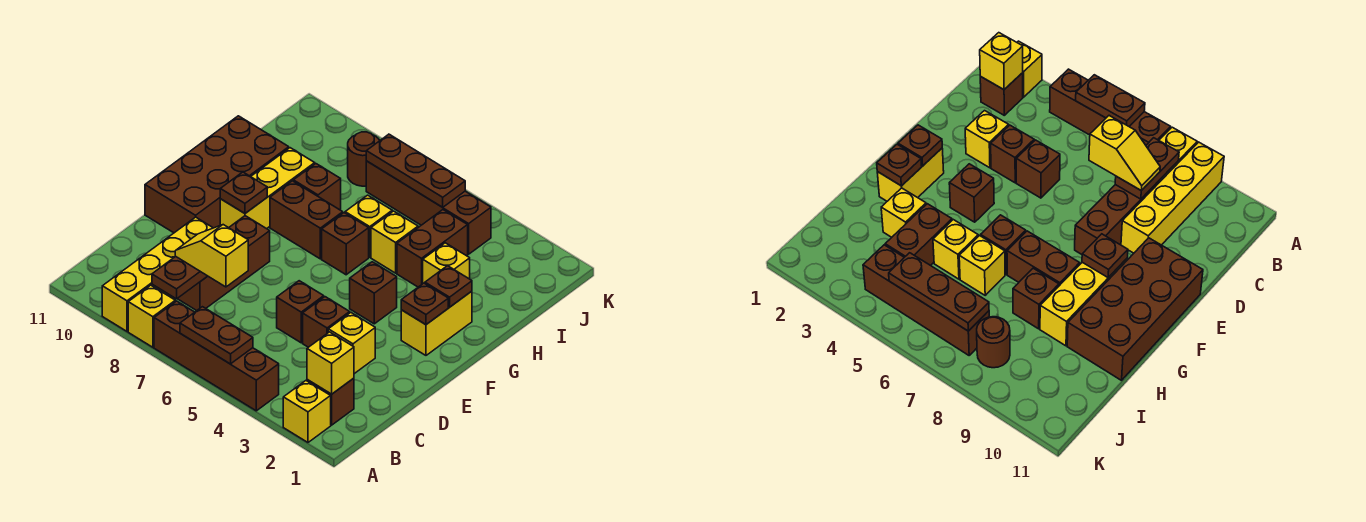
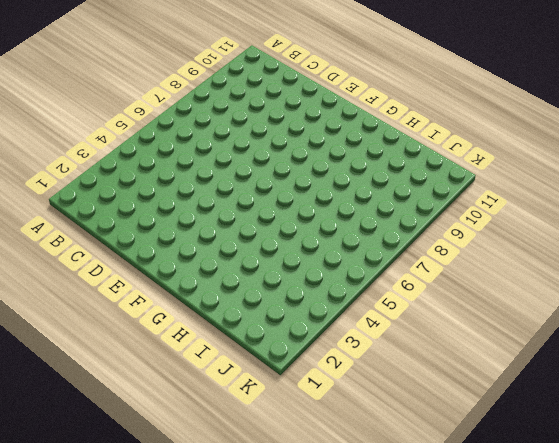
none -> yellow 1x1 brick [283,381,331,442]
none -> brown 1x4 brick [154,301,279,411]
none -> yellow 1x1 brick [128,285,175,347]
none -> yellow 1x4 brick [102,217,213,331]

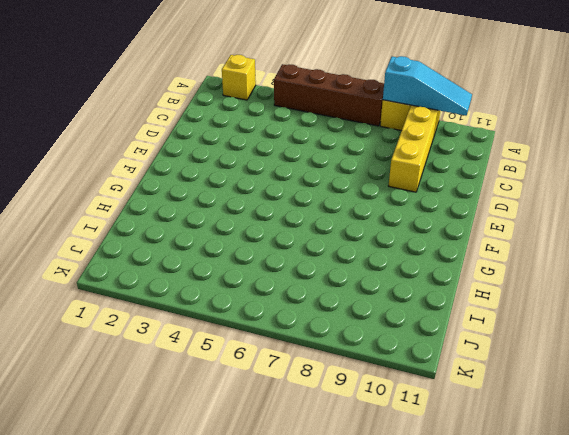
cyan 1x3 slope [383,56,472,116] -> none
none -> brown 1x1 brick [307,378,354,425]
none -> brown 1x3 brick [177,216,270,311]
none -> yellow 1x1 brick [328,313,375,374]
none -> brown 1x1 brick [303,297,350,347]

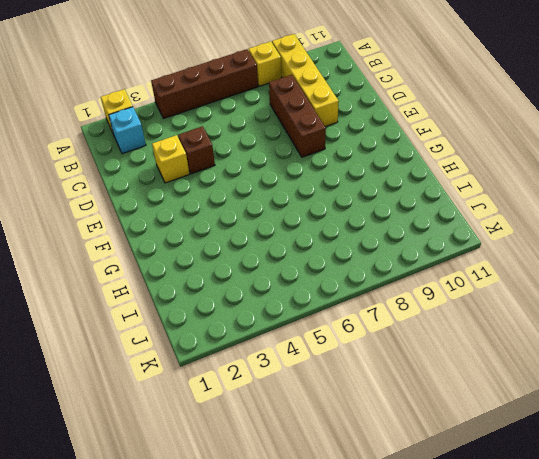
cyan 1x1 brick [109,107,146,154] -> brown 1x1 brick [307,378,354,425]
none -> brown 1x1 brick [277,281,324,343]
none -> brown 2x4 brick [145,116,289,233]
none -> yellow 1x2 brick [401,291,472,355]
none -> brown 1x1 brick [350,262,397,324]

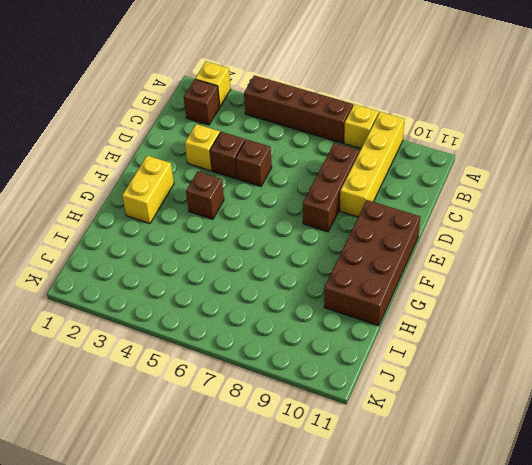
none -> yellow 1x3 brick [220,148,315,229]
none -> brown 1x1 brick [322,213,369,275]
none -> brown 1x2 brick [270,181,343,259]
none -> yellow 1x1 brick [423,243,470,283]

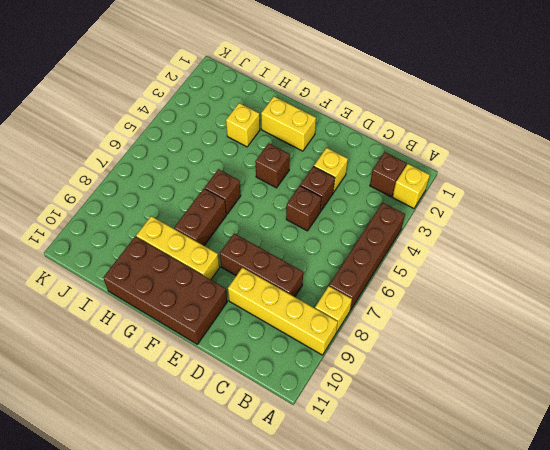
none -> brown 1x2 brick [397,210,468,287]
none -> yellow 1x1 brick [371,211,418,273]
none -> yellow 1x1 brick [345,195,392,257]
none -> brown 1x1 brick [293,164,341,210]

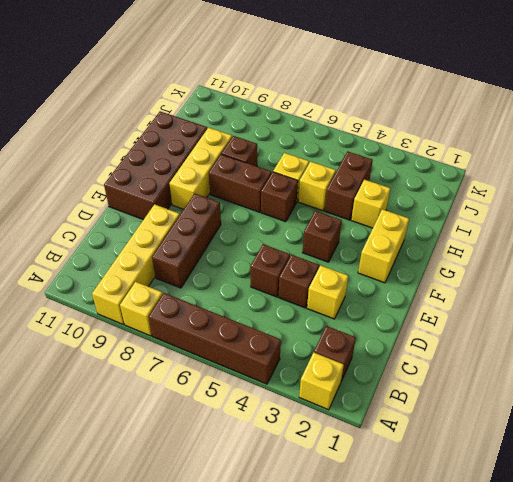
none -> brown 1x4 brick [366,161,491,254]
none -> brown 1x1 round brick [348,132,380,186]
none -> brown 1x2 plate [180,307,253,364]
none -> yellow 1x1 brick [307,332,354,394]

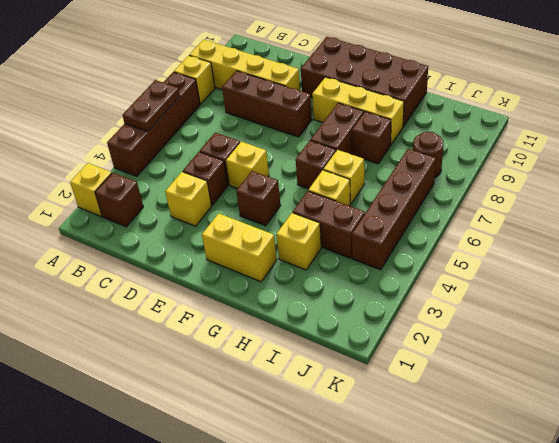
yellow 1x1 brick [226,142,269,189] -> yellow 1x1 brick moved to [307,332,354,394]
none -> brown 1x2 plate [152,256,207,299]
none -> brown 1x1 plate [401,283,448,325]
none -> brown 1x1 plate [220,172,267,213]
none -> brown 1x1 plate [425,266,472,307]

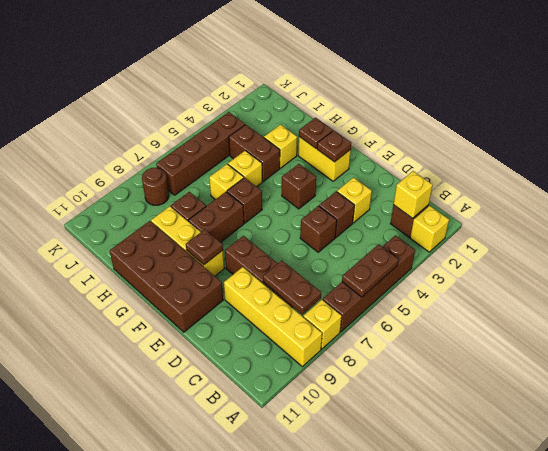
none -> brown 1x3 plate [366,134,465,207]
none -> yellow 1x2 slope [175,225,248,287]

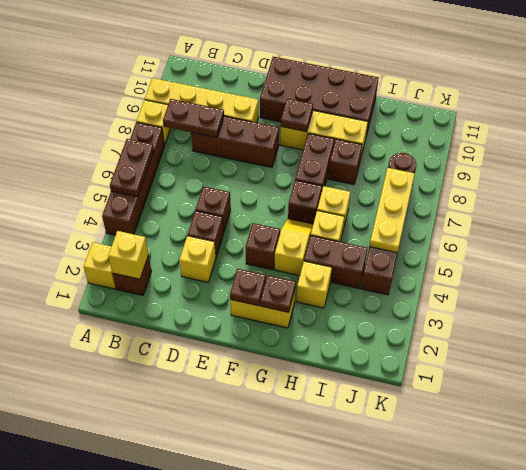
yellow 1x2 slope [274,219,313,276] -> yellow 1x2 slope moved to [175,225,248,287]
yellow 1x3 plate [370,168,415,253] -> brown 1x3 plate [366,134,465,207]

